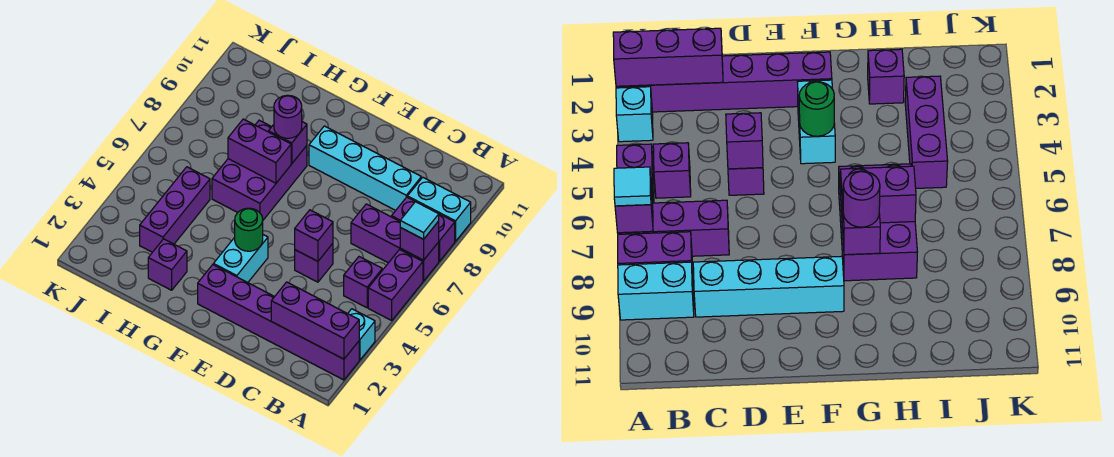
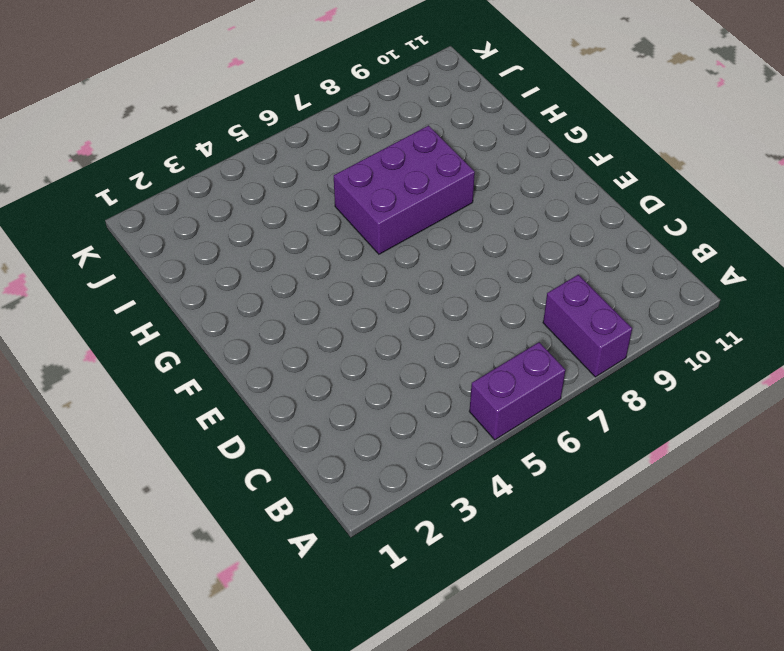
none -> purple 1x6 brick [198,265,359,380]
none -> cyan 1x1 brick [348,309,375,360]
none -> purple 1x3 brick [351,204,439,281]

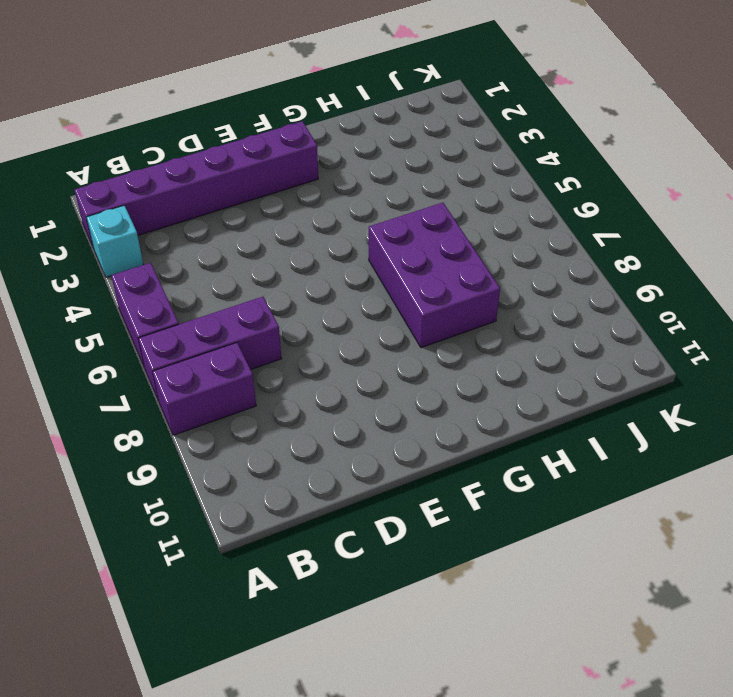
none -> cyan 1x2 brick [407,177,471,242]
none -> purple 1x1 brick [344,257,382,308]
none -> cyan 1x4 brick [309,126,421,210]

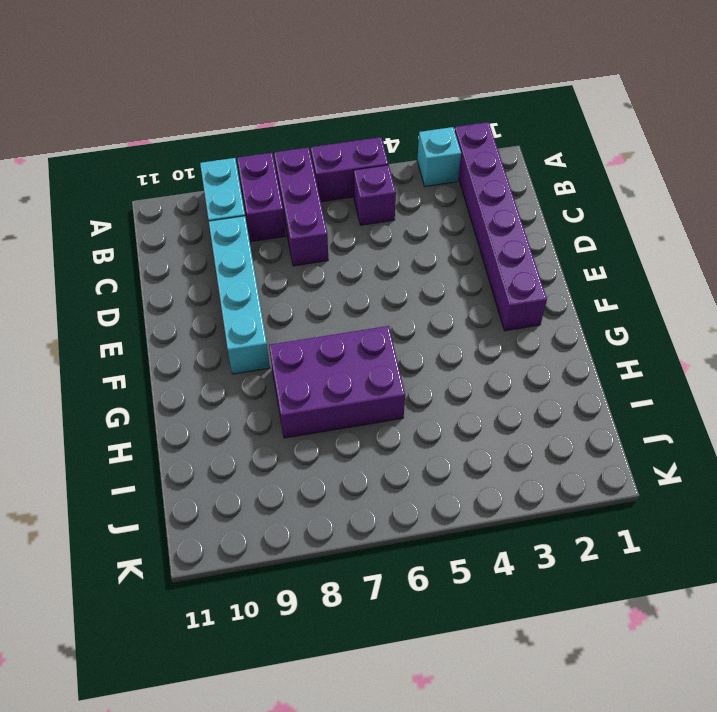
none -> purple 1x1 brick [295,244,333,282]
none -> cyan 1x2 brick [213,235,268,283]
none -> purple 1x1 brick [148,239,187,290]

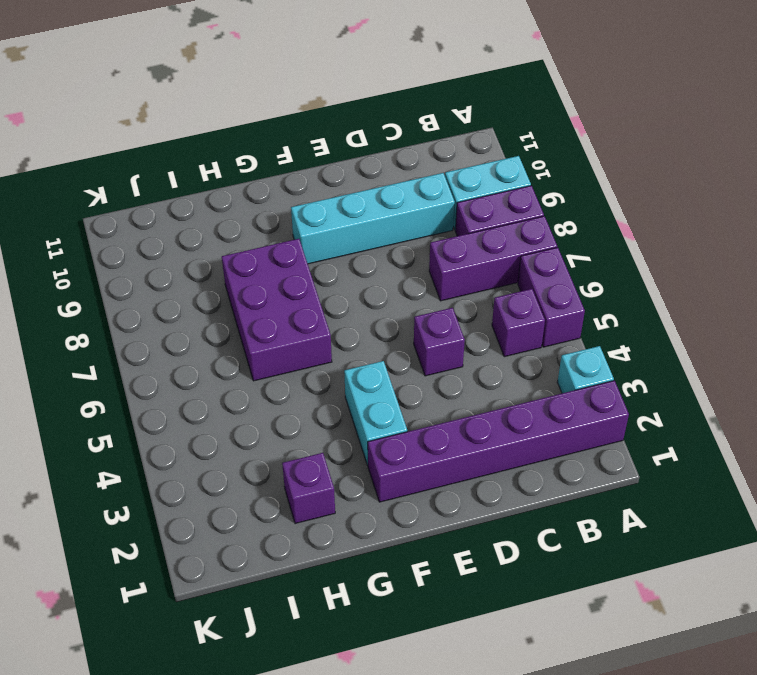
none -> purple 1x3 brick [140,167,210,252]
none -> purple 1x3 brick [271,282,359,359]
none -> purple 1x1 brick [400,221,439,260]

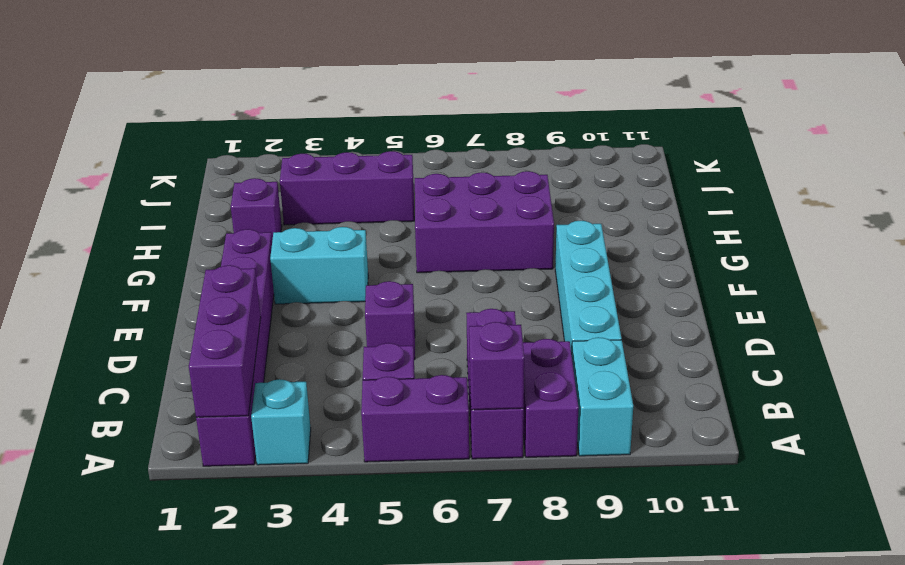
none -> purple 1x1 brick [295,210,333,261]
none -> green 1x1 round brick [235,208,263,251]
none -> purple 1x2 brick [228,119,291,183]

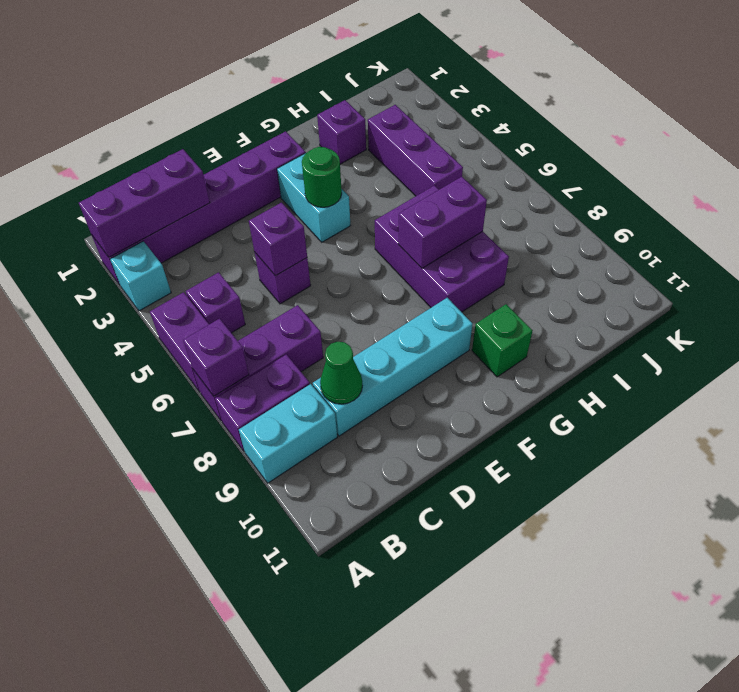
green 1x1 cone [320,342,362,404] -> none
green 1x1 brick [472,304,532,377] -> none
none -> purple 1x1 brick [269,122,307,163]
none -> cyan 1x1 tile [400,202,439,239]
none -> purple 1x1 round brick [274,95,302,138]

